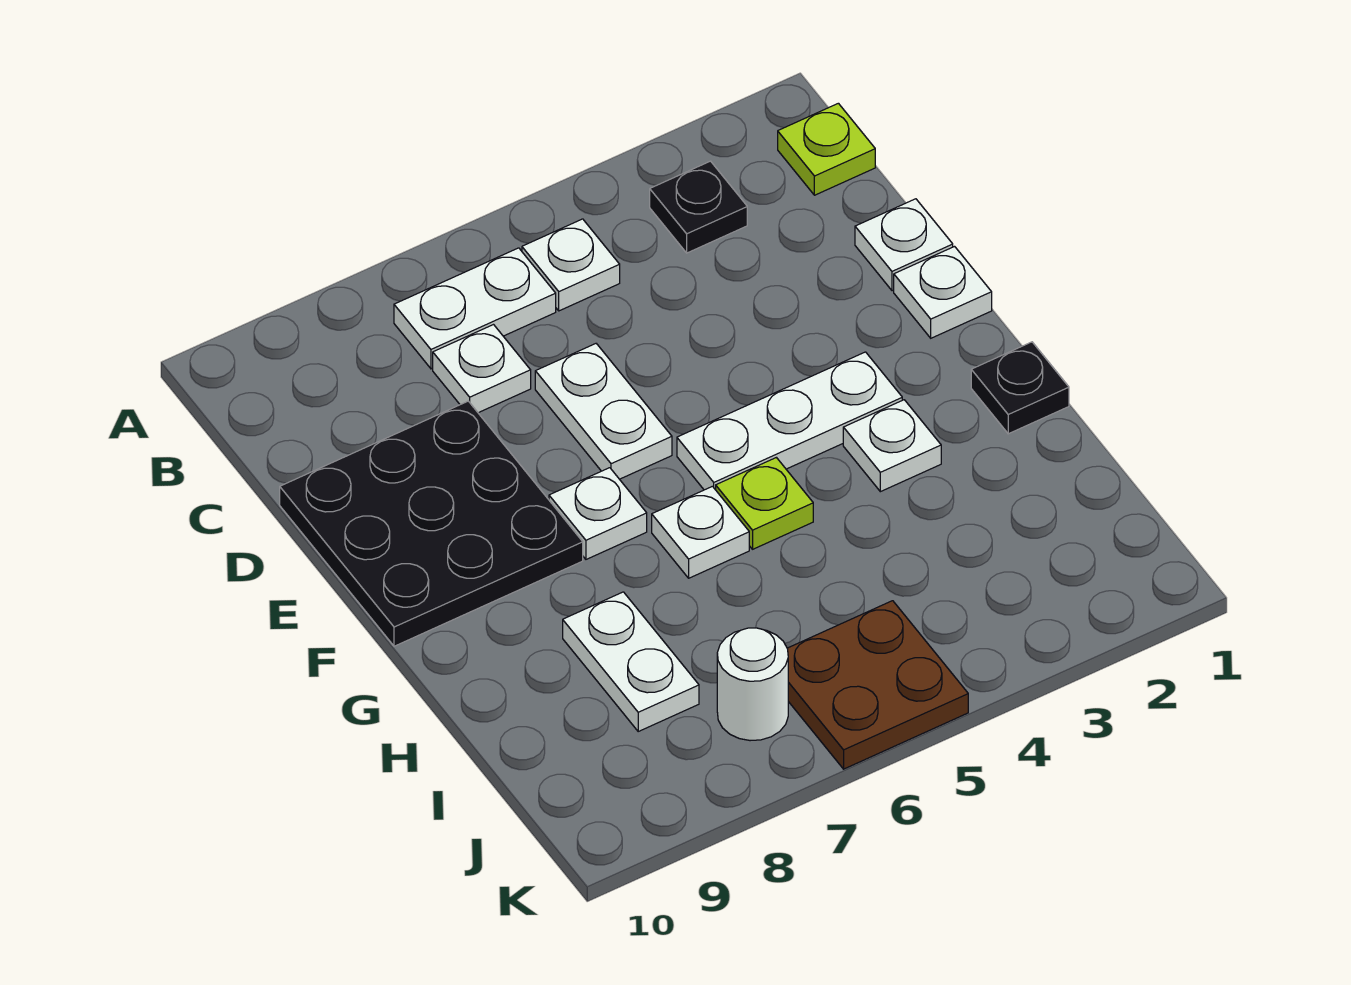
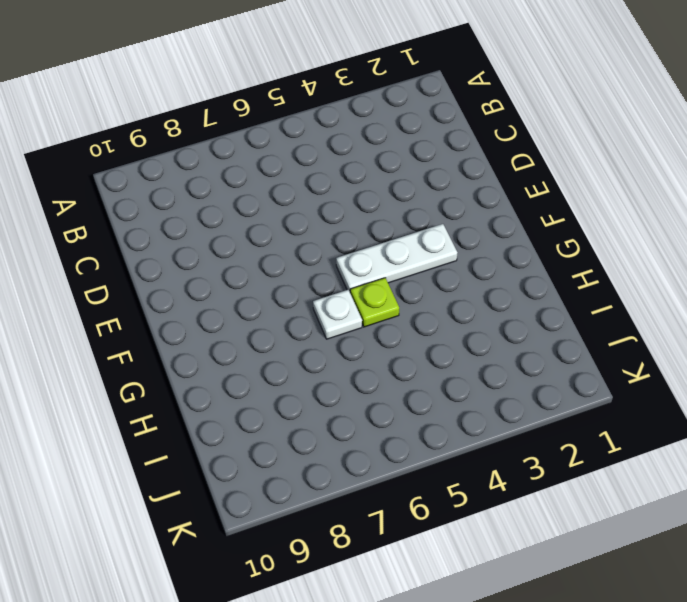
none -> lime 1x1 plate [778,103,875,195]
none -> black 1x1 plate [650,161,747,253]
none -> white 1x1 plate [522,219,620,311]

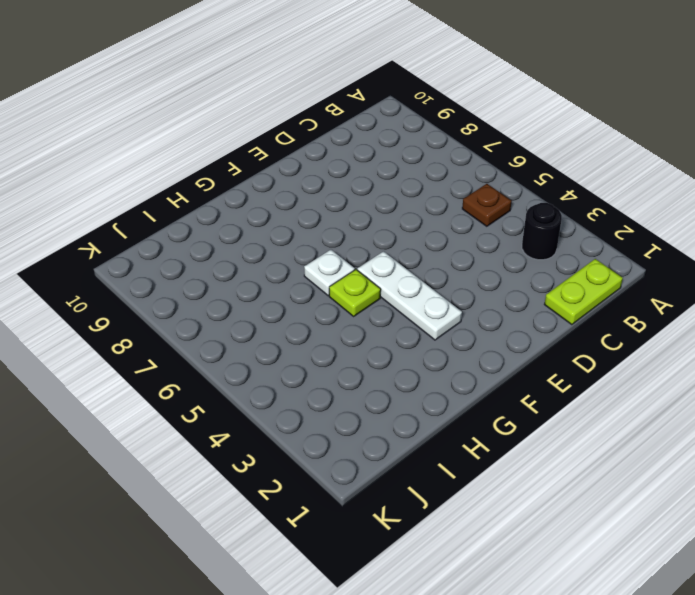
lime 1x2 plate [544,259,623,325] -> lime 1x1 plate [778,103,875,195]
black 1x1 round brick [522,203,562,260] -> black 1x1 plate [650,161,747,253]
brown 1x1 plate [462,184,512,226] -> white 1x1 plate [522,219,620,311]
none -> white 1x2 plate [394,248,556,369]
none -> white 1x1 plate [433,325,531,413]
none -> white 1x1 plate [855,199,953,291]

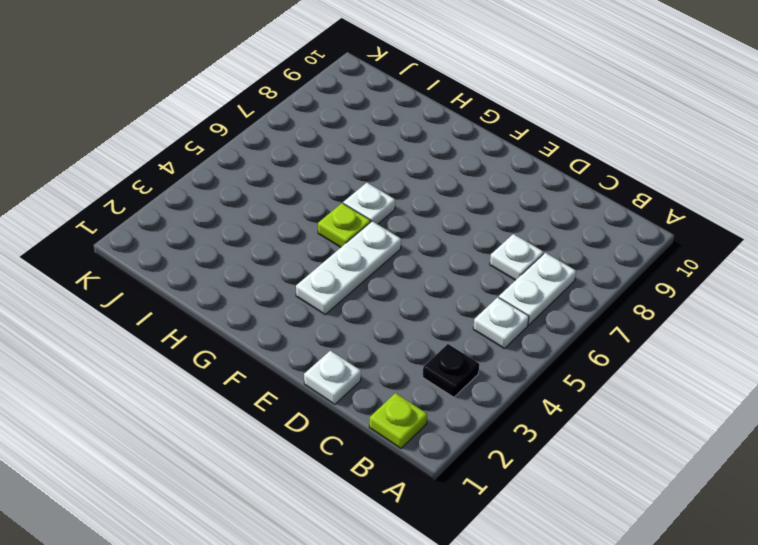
none -> white 1x2 plate [535,344,672,479]
none -> black 3x3 plate [280,401,583,646]
none -> white 1x1 plate [894,247,992,338]

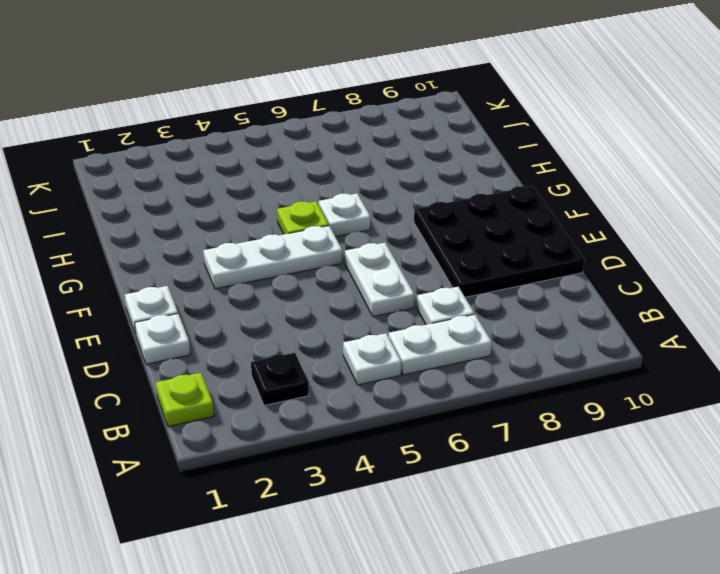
none -> white 1x1 plate [549,468,647,559]
none -> black 1x1 plate [971,342,1069,434]
none -> white 1x1 plate [843,400,941,492]

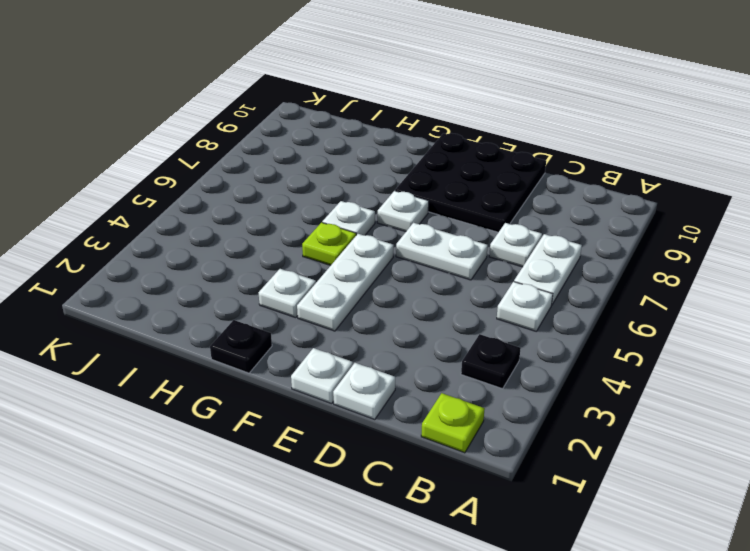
none -> white 1x2 plate [563,592,699,731]
none -> brown 2x2 plate [787,601,968,769]
none -> white 1x1 round brick [717,628,788,741]

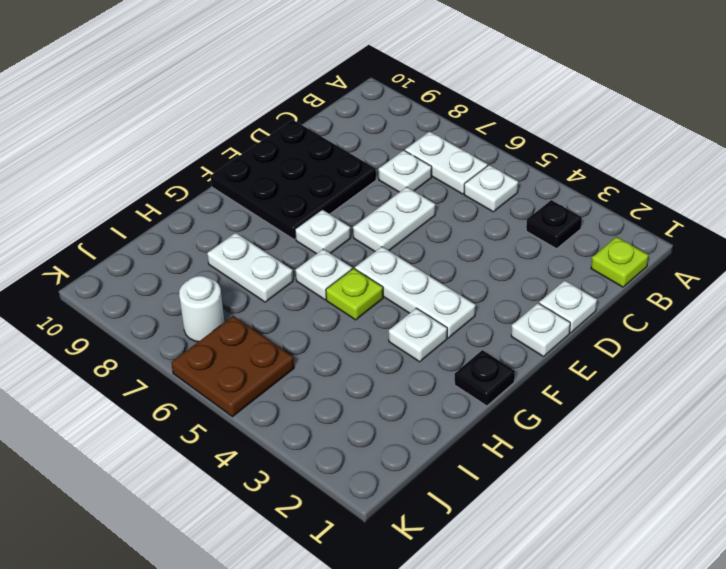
white 1x2 plate [207,233,293,302] -> white 1x2 plate turned to [563,592,699,731]

